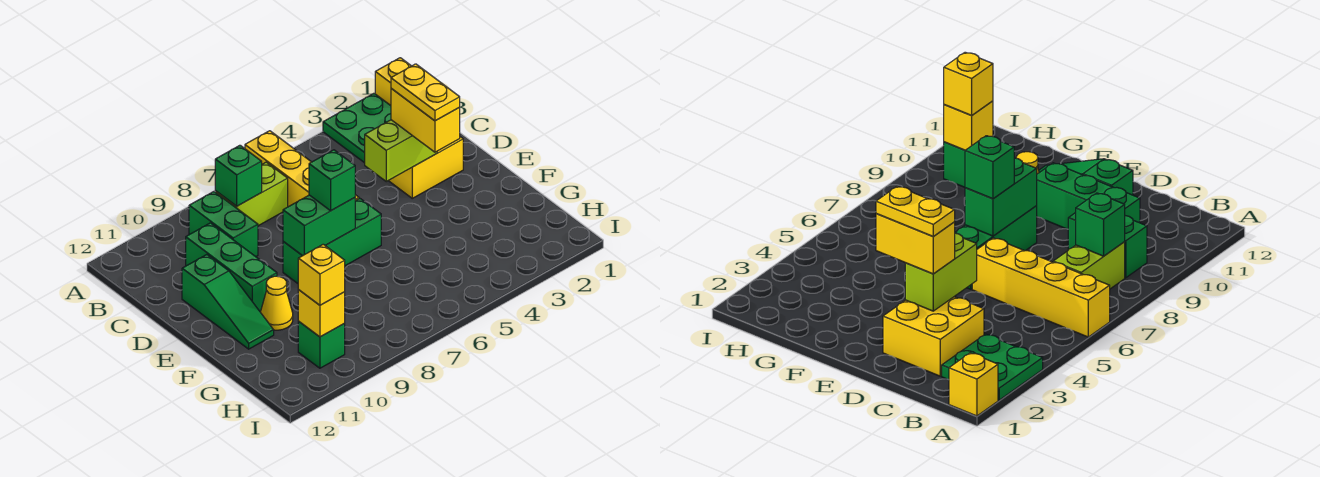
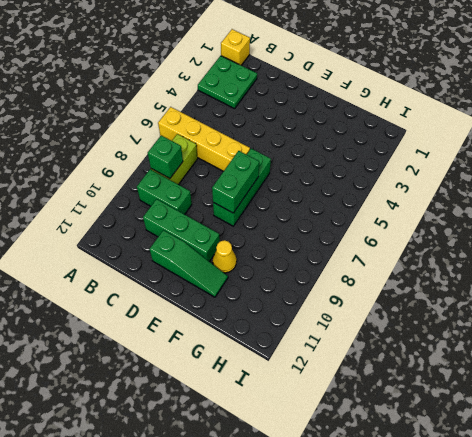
none -> yellow 2x2 brick [389,137,463,198]
none -> green 1x1 brick [298,322,345,368]
none -> lime 1x2 brick [365,120,437,181]

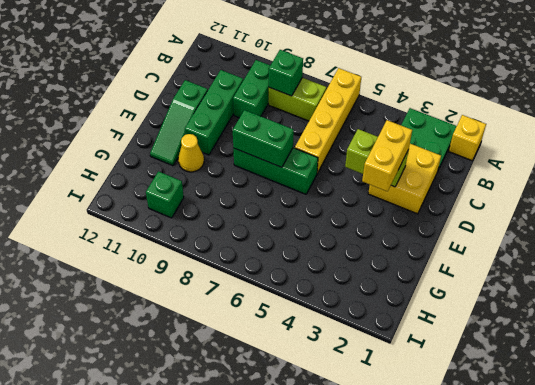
none -> yellow 1x1 brick [298,290,345,337]
none -> green 1x1 brick [309,150,355,211]
none -> yellow 1x1 brick [298,244,345,305]

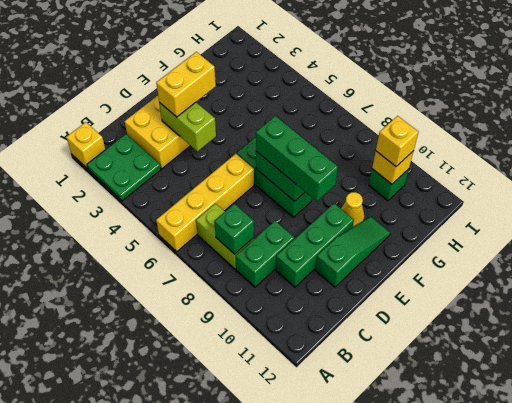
green 1x3 brick [256,116,338,201] -> green 1x1 brick [309,150,355,211]
none -> yellow 1x2 plate [391,64,460,121]

